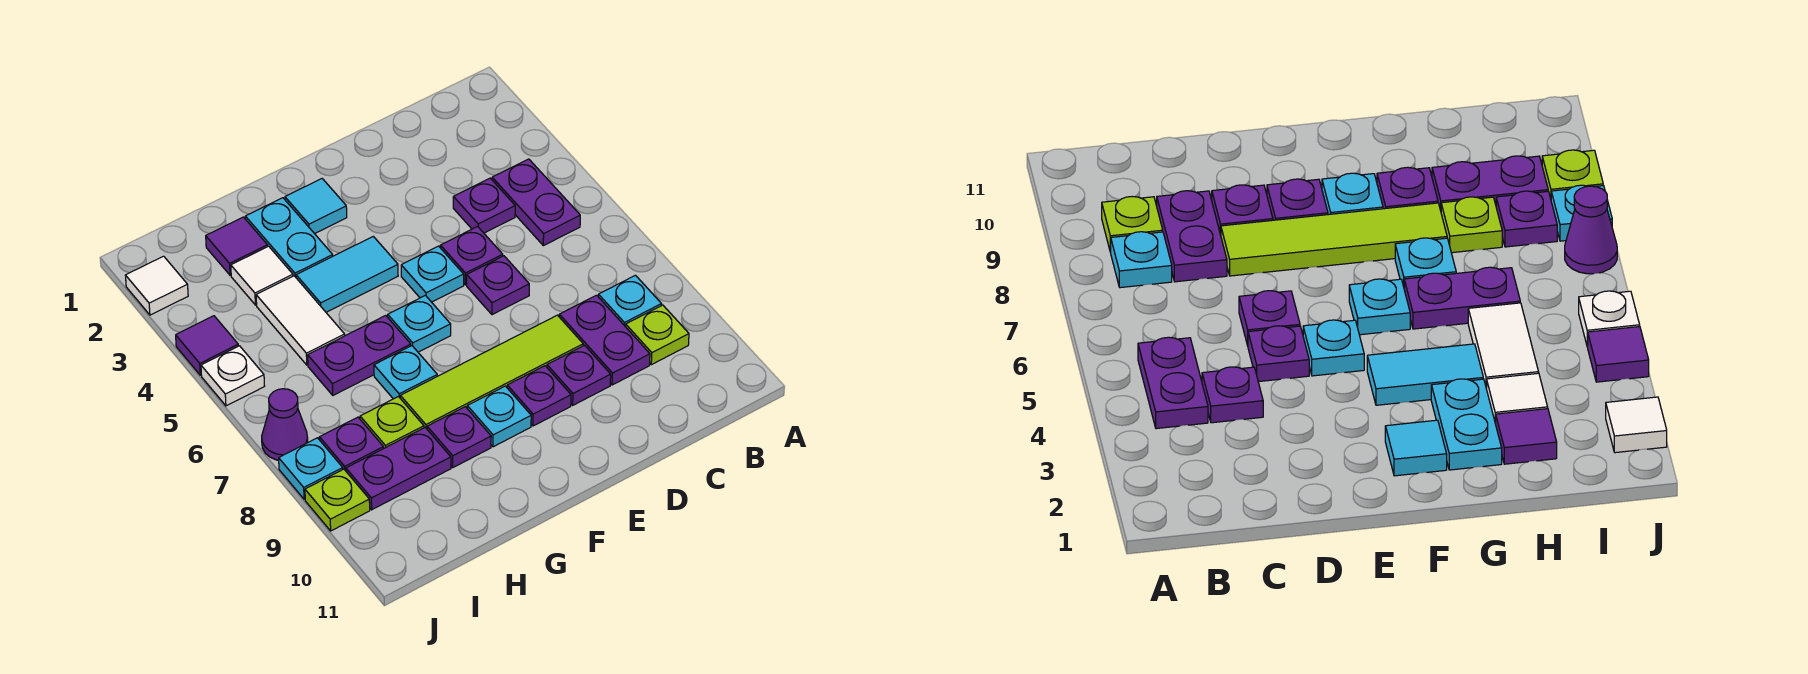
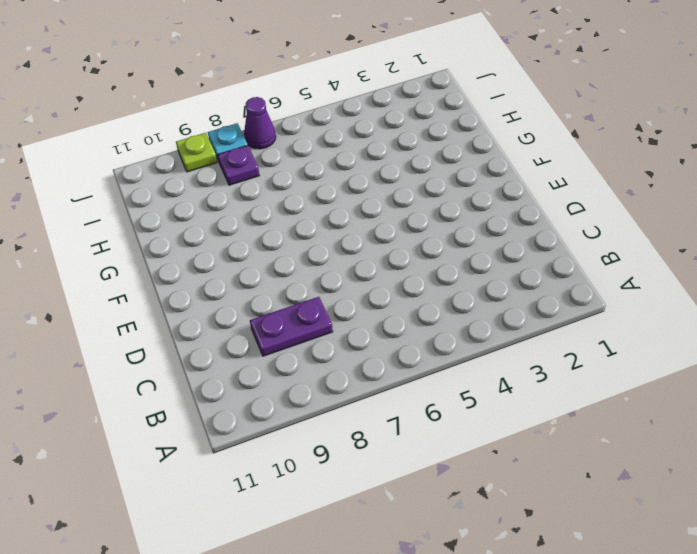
none -> purple 1x2 plate [492,159,580,246]
none -> cyan 1x1 plate [598,275,661,327]
none -> lime 1x1 plate [626,305,689,365]
none -> purple 1x1 plate [453,178,515,233]

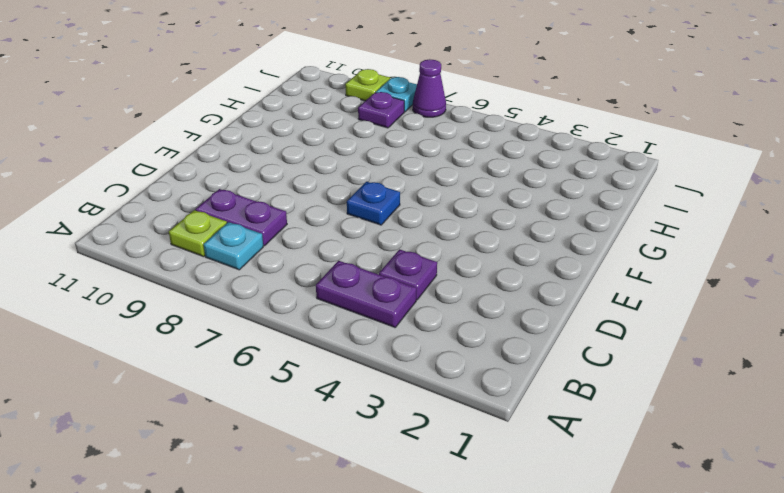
blue 1x1 plate [347,182,400,225] -> none
none -> purple 1x1 plate [440,227,503,285]
none -> purple 1x1 plate [467,256,529,315]
none -> lime 1x4 tile [400,315,583,429]
none -> purple 1x1 plate [547,345,611,405]

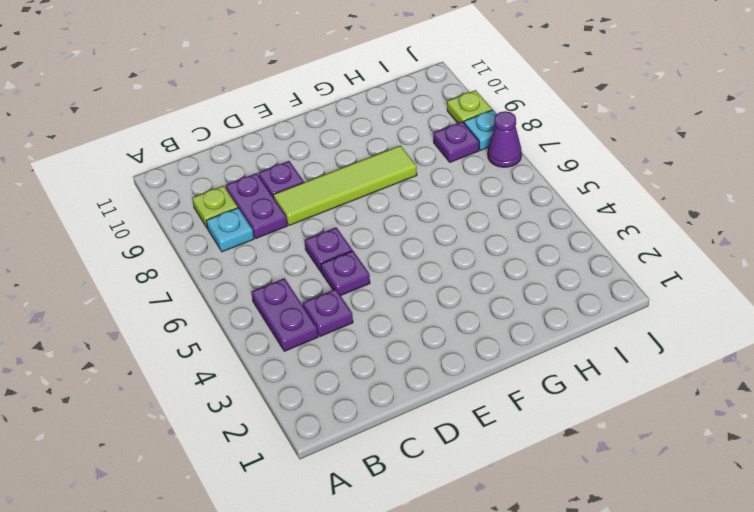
none -> cyan 1x1 plate [401,246,464,302]
none -> purple 1x1 plate [507,366,571,426]
none -> cyan 1x1 tile [285,179,347,234]
none -> cyan 1x2 tile [296,236,398,312]

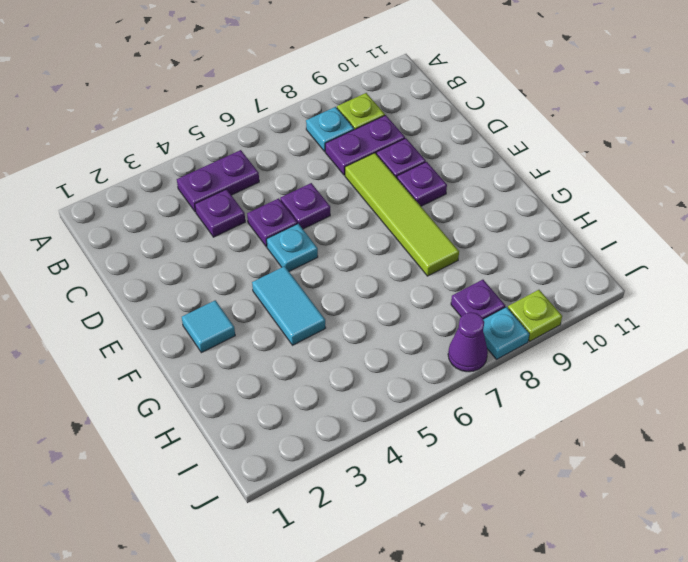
none -> cyan 1x1 plate [388,295,451,352]
none -> cyan 1x1 plate [467,386,531,447]
none -> cyan 1x2 plate [245,198,333,277]
none -> purple 1x2 plate [308,315,411,395]

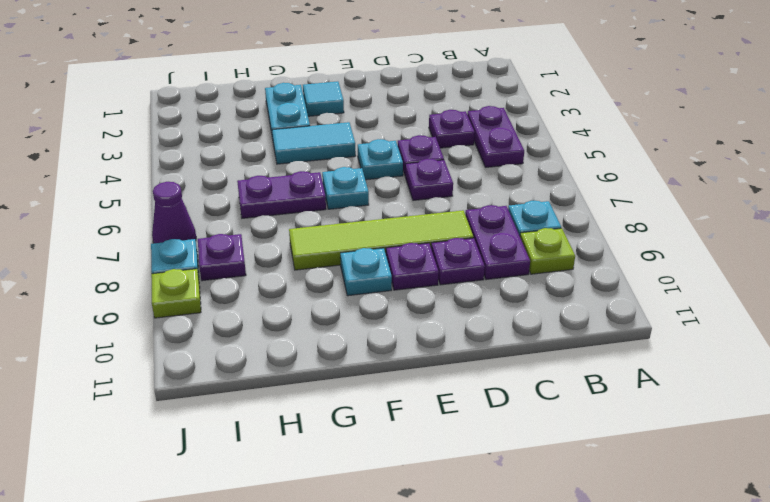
none -> cyan 1x1 plate [374,346,437,399]
none -> purple 1x1 plate [427,407,491,467]
none -> purple 1x1 tile [206,217,268,275]
none -> white 1x1 tile [231,246,293,305]

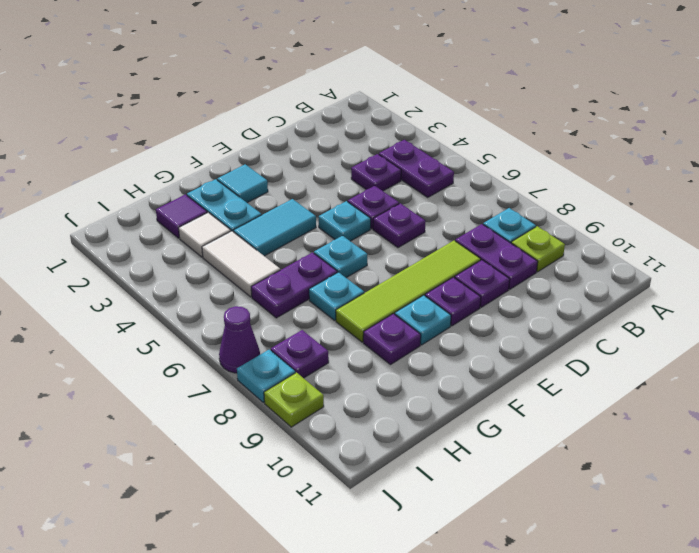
none -> lime 1x1 plate [360,397,424,449]
none -> purple 1x2 plate [346,428,451,510]
none -> white 1x1 tile [125,256,188,315]
none -> purple 1x1 tile [176,316,238,375]

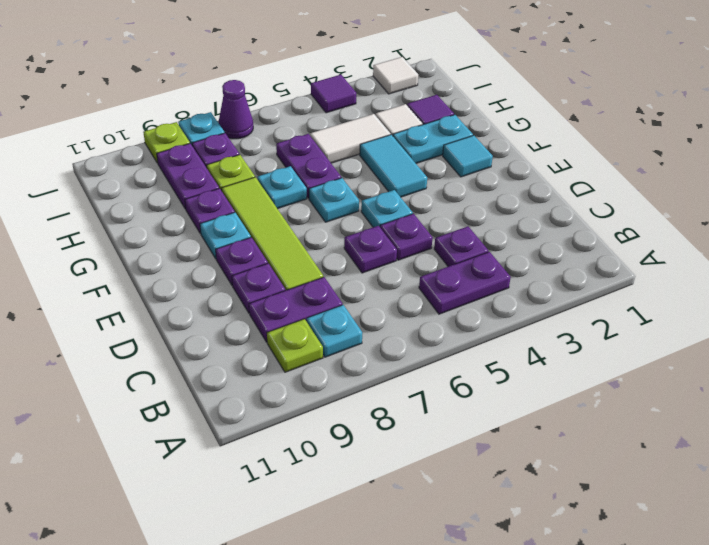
none -> white 1x1 plate [201,346,264,406]

